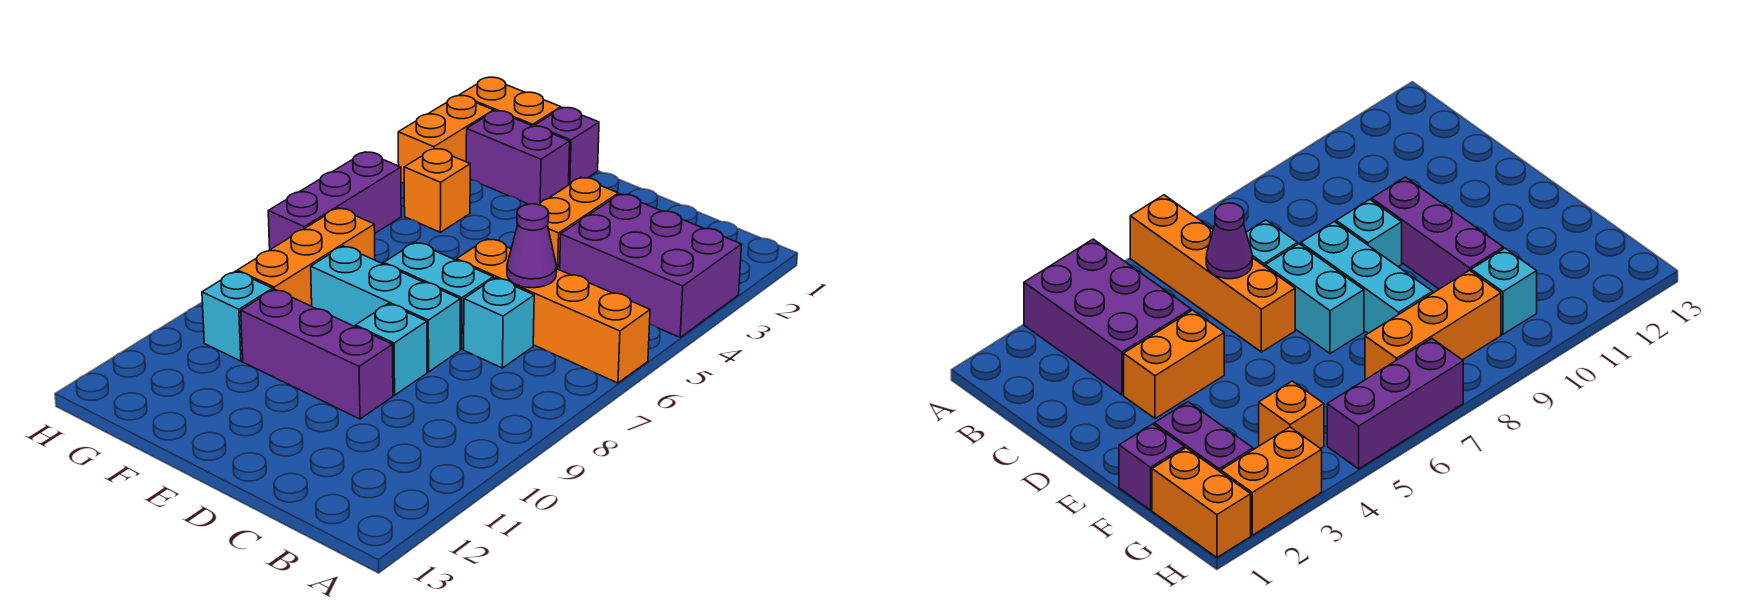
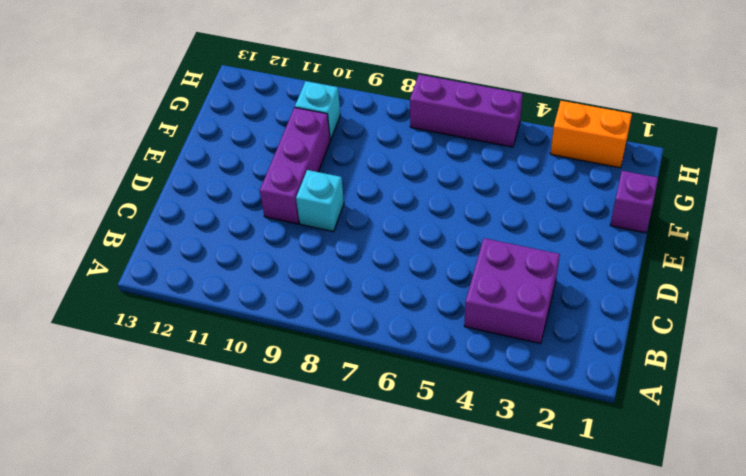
purple 2x2 brick [464,238,560,344] -> purple 2x3 brick [560,194,742,337]
none -> orange 1x4 brick [457,239,650,383]
none -> cyan 1x1 brick [464,278,534,368]
none -> orange 1x2 brick [539,177,618,270]

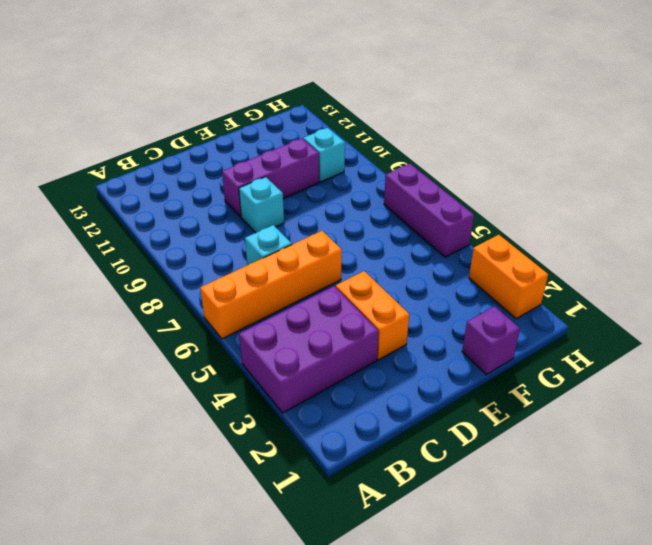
none -> cyan 1x2 brick [384,242,493,349]
none -> cyan 1x3 brick [311,246,460,372]
none -> purple 1x2 brick [466,111,570,205]

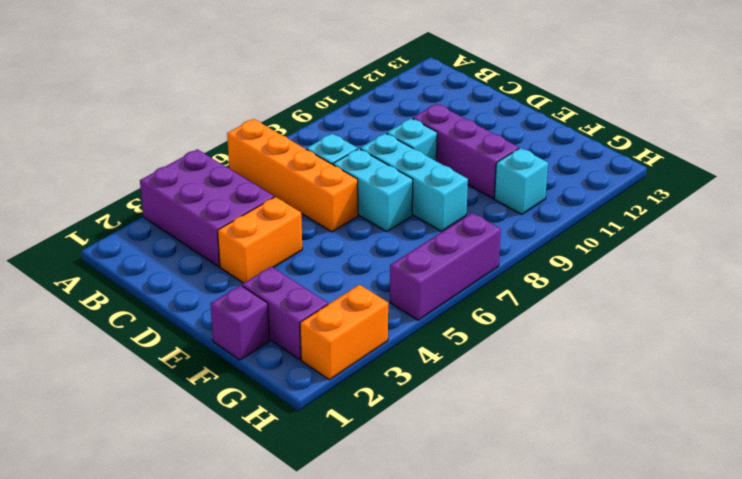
none -> orange 1x2 brick [460,77,561,126]
none -> orange 1x1 brick [404,149,470,232]
none -> orange 1x3 brick [237,208,375,306]

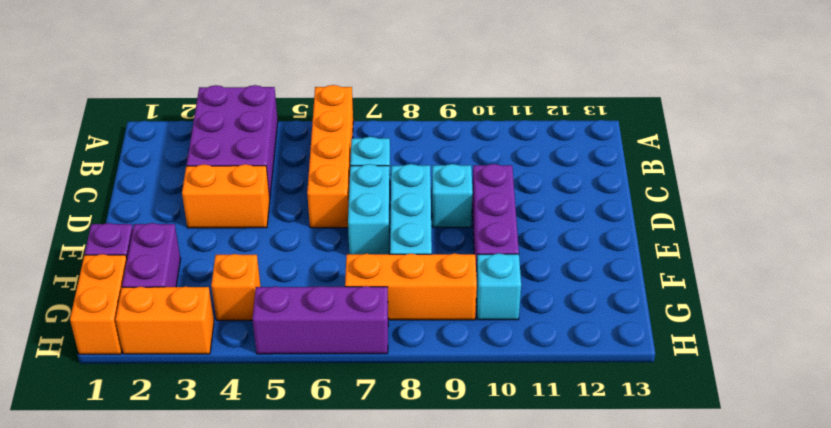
none -> purple 1x1 cone [507,204,557,288]

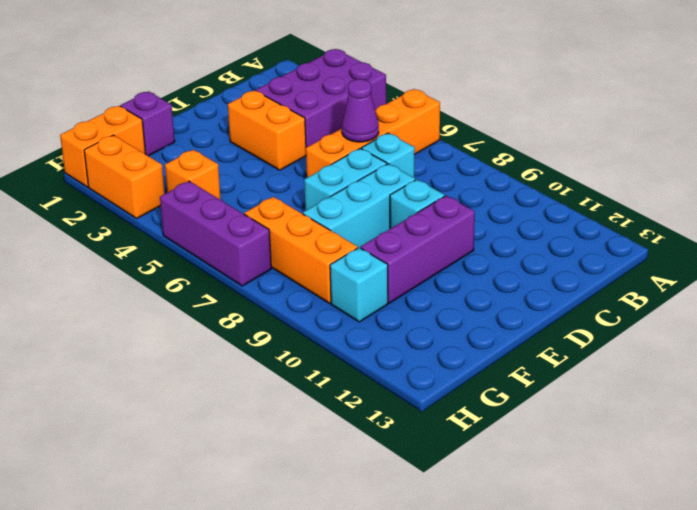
none -> purple 1x2 brick [466,111,570,205]

